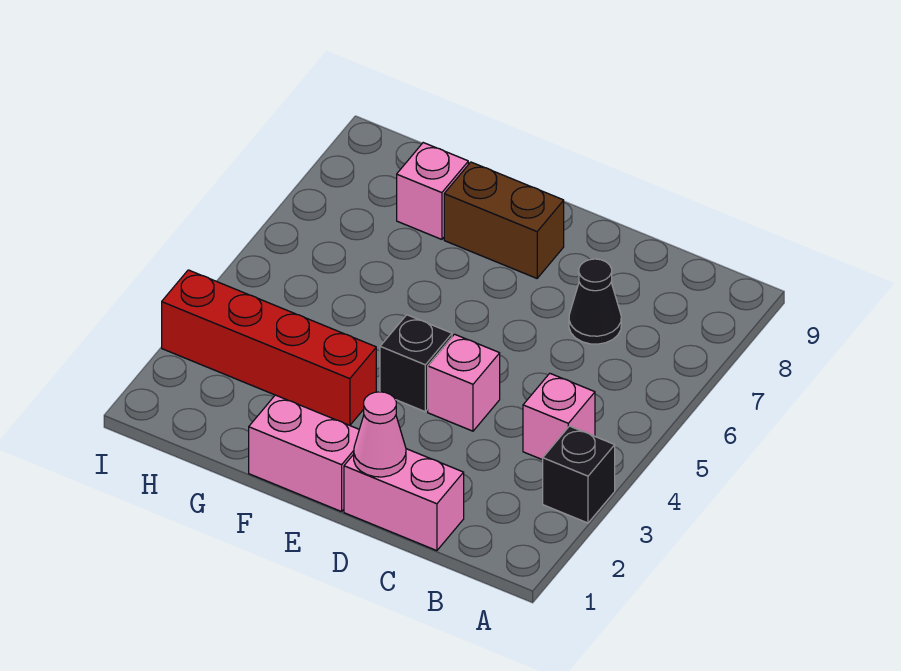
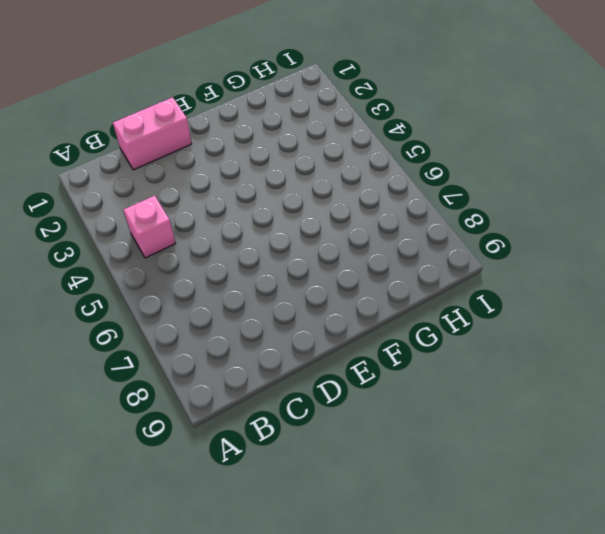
none -> black 1x1 brick [543,426,615,523]
none -> black 1x1 cone [569,259,621,344]

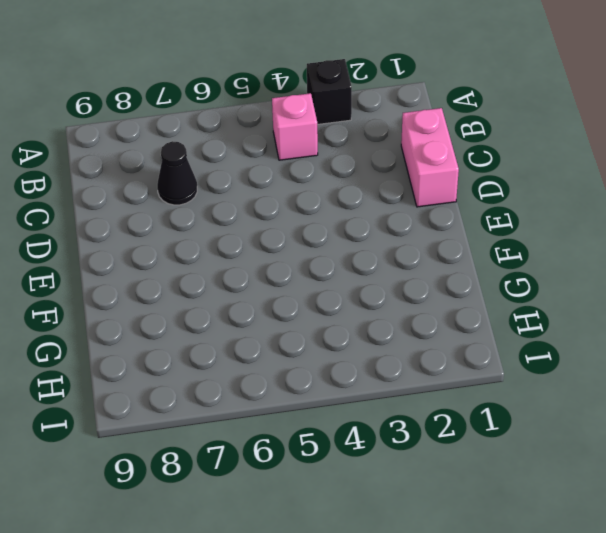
none -> pink 1x1 brick [428,334,500,431]
none -> pink 1x2 brick [249,395,359,512]

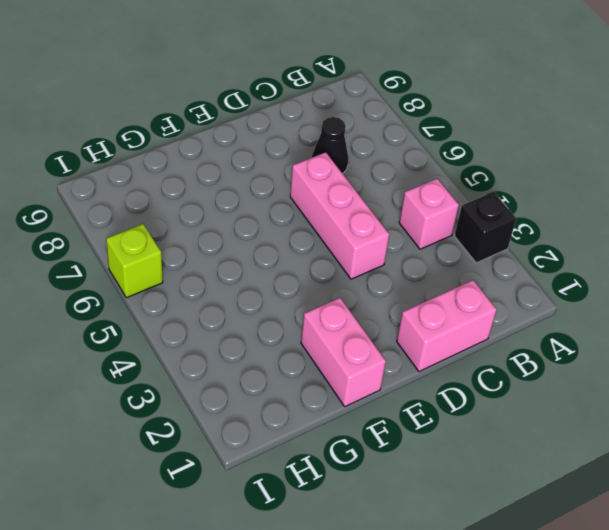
pink 1x3 brick [290,152,389,279] -> pink 1x1 brick [428,334,500,431]
pink 1x2 brick [301,298,386,407] -> pink 1x2 brick turned to [249,395,359,512]
lime 1x1 brick [106,224,163,298] -> none
none -> black 1x1 brick [380,315,452,412]
none -> brown 1x2 brick [444,162,564,278]

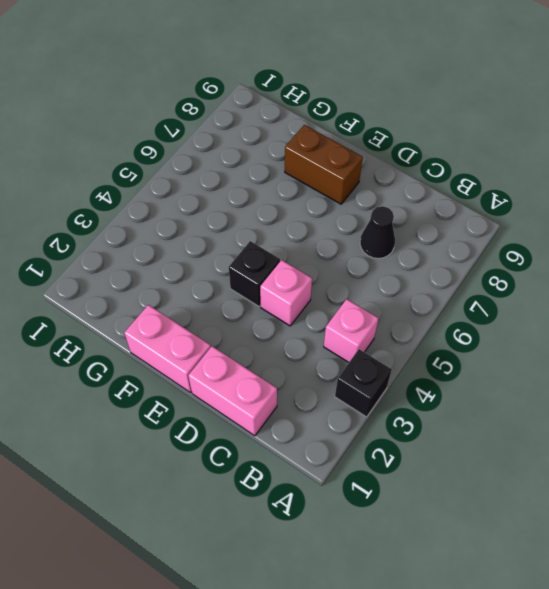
none -> red 1x4 brick [162,270,376,425]
none -> pink 1x1 brick [397,143,468,239]

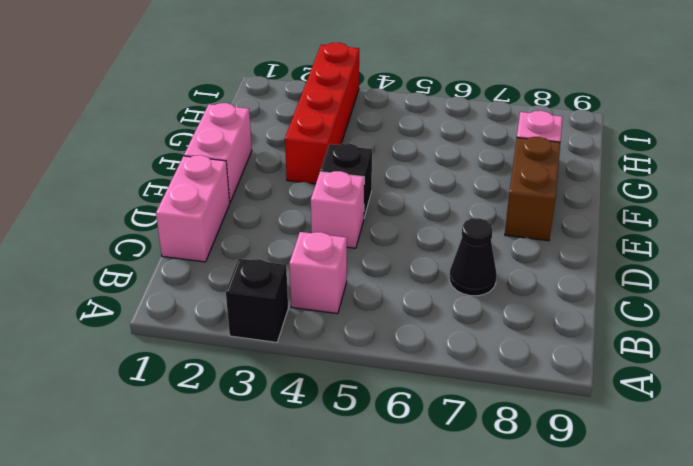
none -> pink 1x1 cone [354,392,406,477]

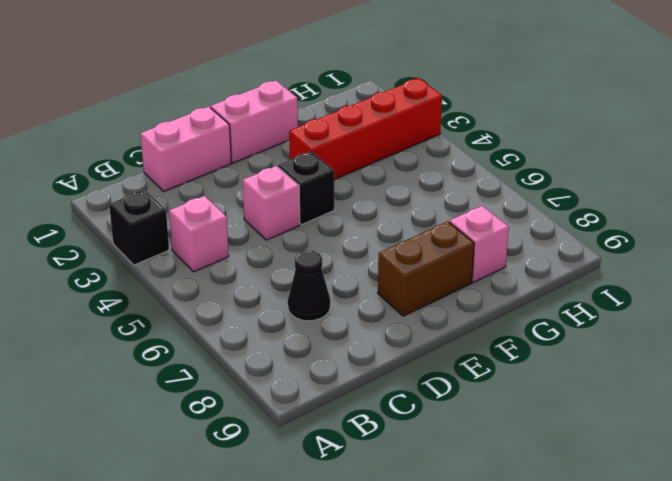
none -> pink 1x1 cone [354,392,406,477]

